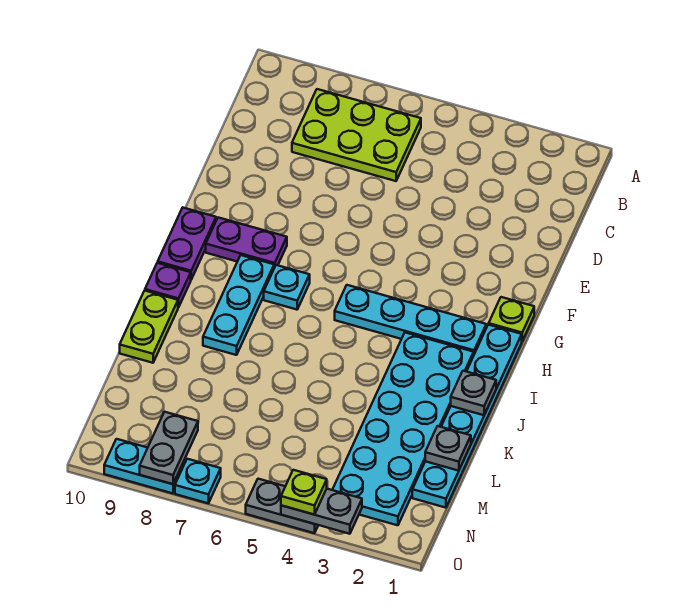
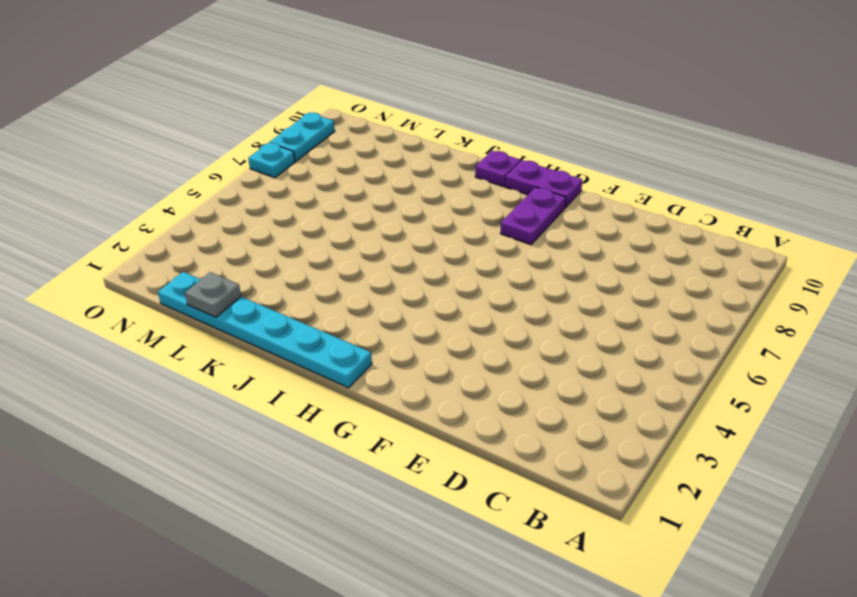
none -> lime 2x3 plate [292,89,421,181]
none -> lime 1x1 plate [489,297,534,341]
none -> cyan 1x4 plate [335,285,486,354]

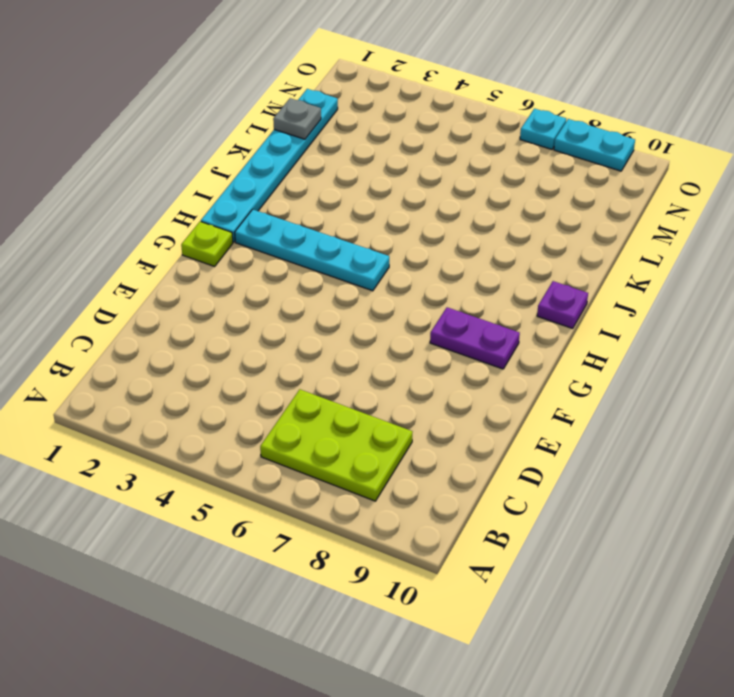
none -> purple 1x2 plate [158,208,216,279]
none -> cyan 1x1 plate [264,265,310,310]
none -> cyan 1x3 plate [203,255,274,355]

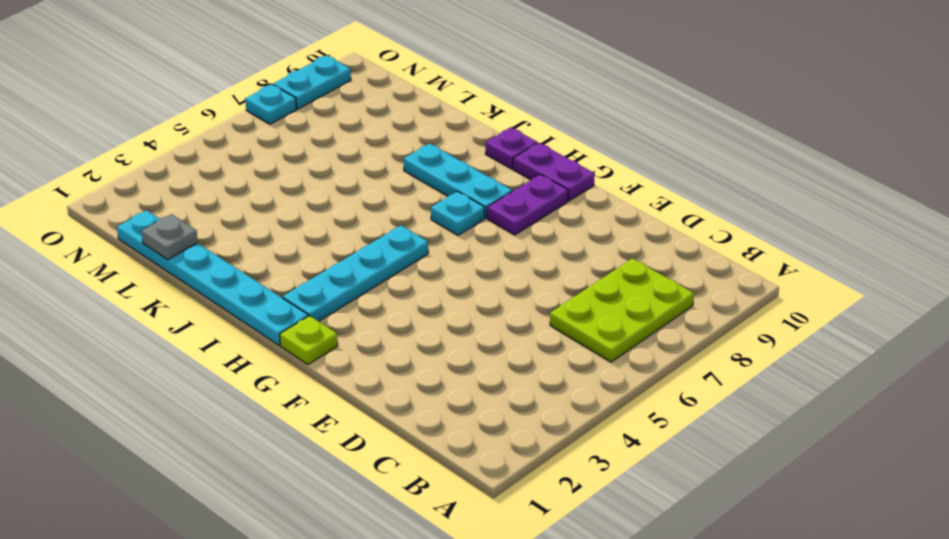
none -> cyan 2x6 plate [333,333,474,525]
none -> lime 1x2 plate [120,291,178,363]
none -> grey 1x2 plate [246,479,318,533]

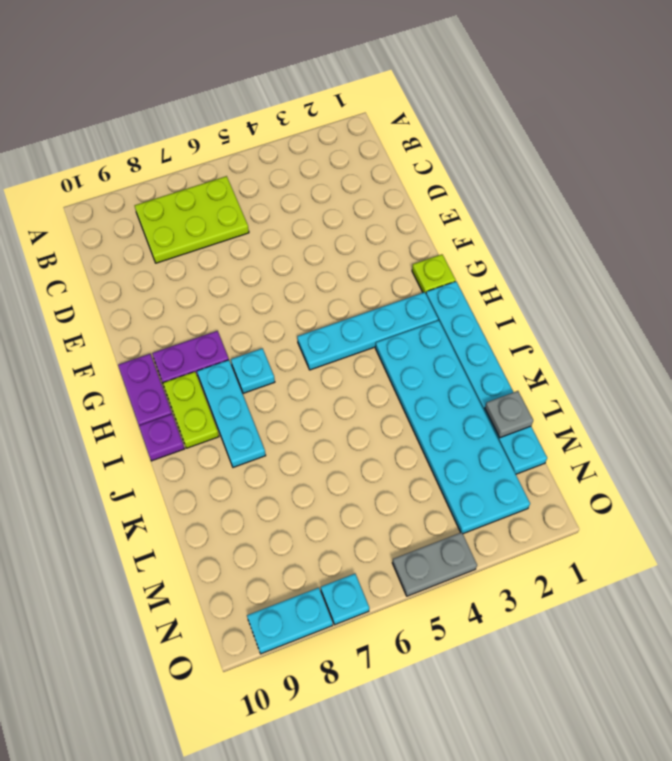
lime 1x2 plate [163,372,219,448] -> lime 1x2 plate moved to [120,291,178,363]
none -> grey 1x1 plate [451,371,496,415]
none -> grey 1x2 plate [140,412,198,484]
none -> grey 1x2 plate [281,489,362,534]

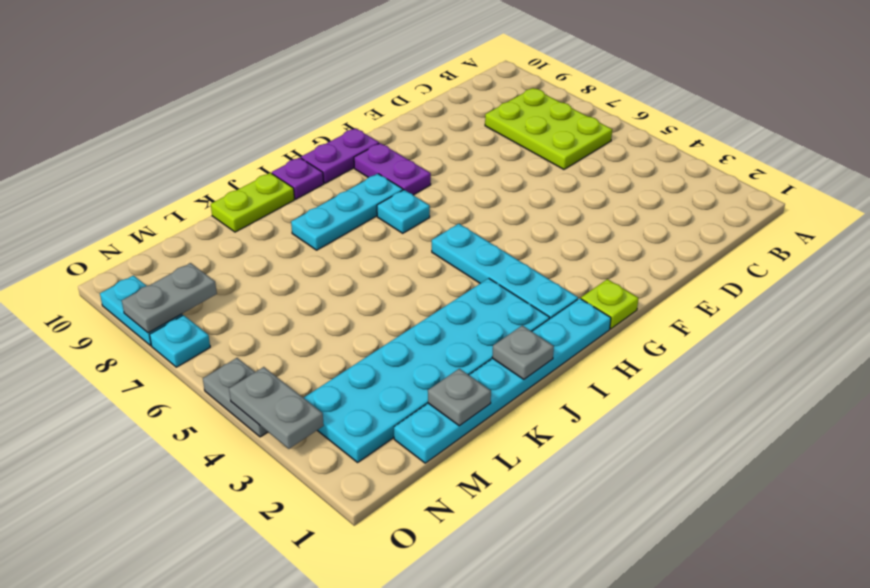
none -> lime 1x1 plate [281,470,327,515]

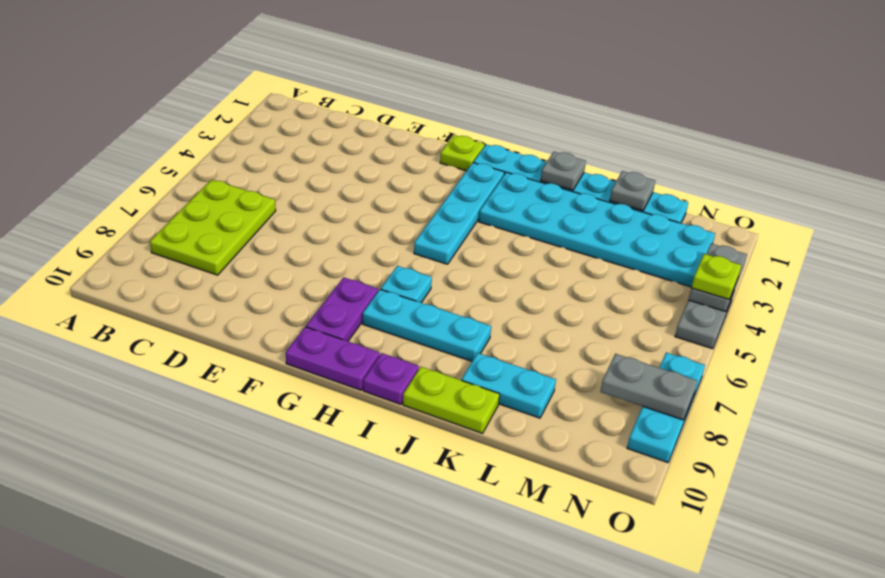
cyan 1x2 plate [462,353,556,418] -> none

